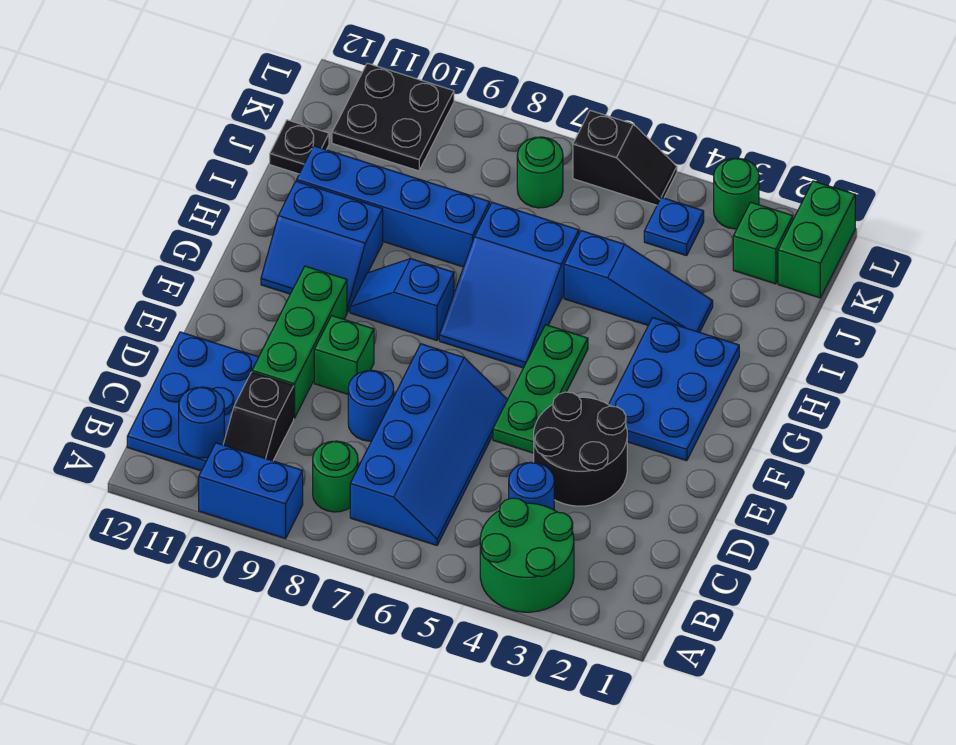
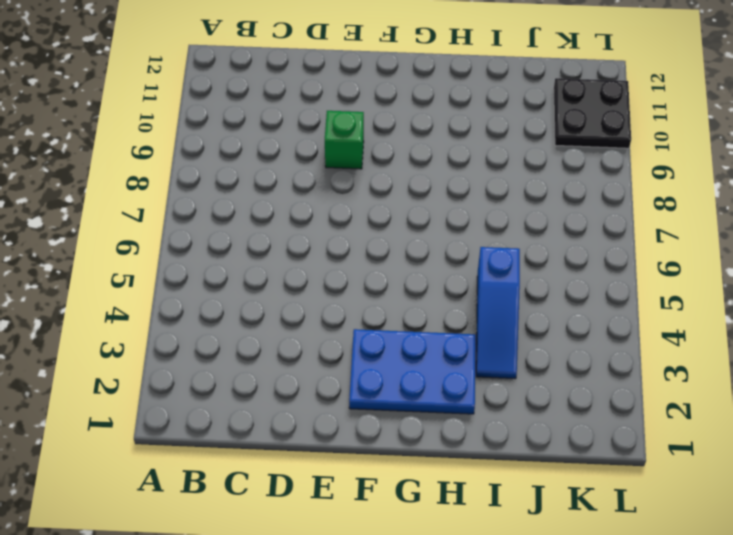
none -> green 2x2 round brick [480,498,574,612]
none -> blue 1x2 brick [199,443,303,539]
none -> blue 2x4 slope [350,344,508,545]

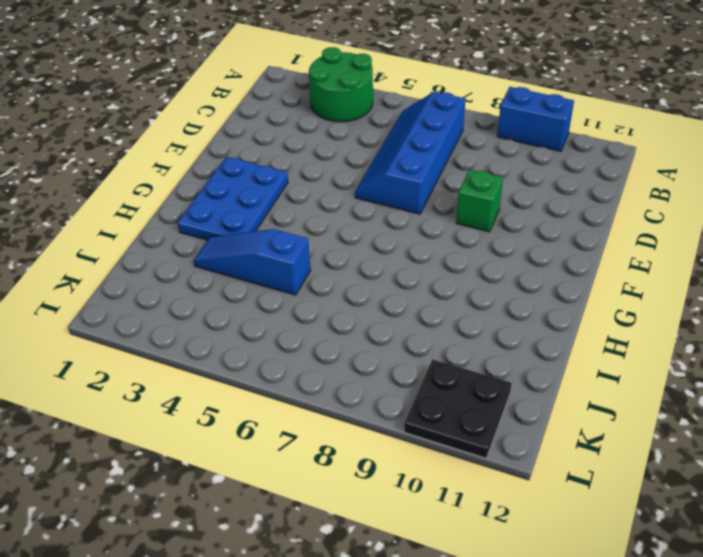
none -> green 1x1 round brick [313,441,358,512]
none -> black 1x2 slope [223,372,294,461]
none -> blue 2x3 plate [127,332,259,471]

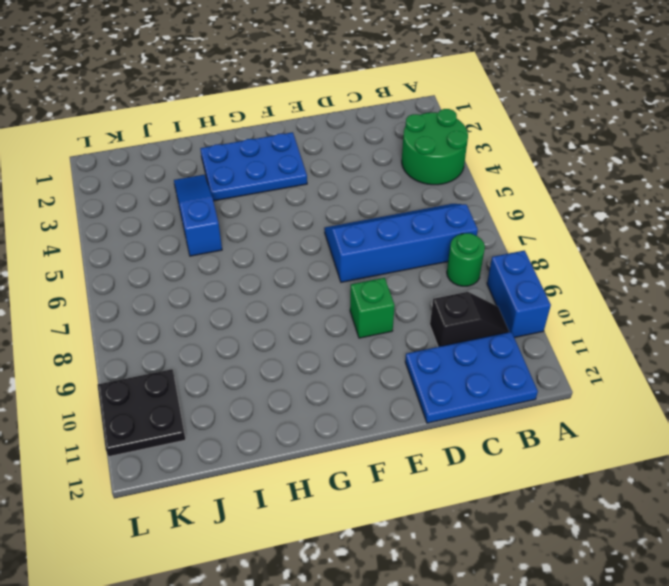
none -> blue 1x1 round brick [509,462,554,510]
none -> black 2x2 round brick [534,392,627,506]
none -> blue 1x1 round brick [348,370,394,441]

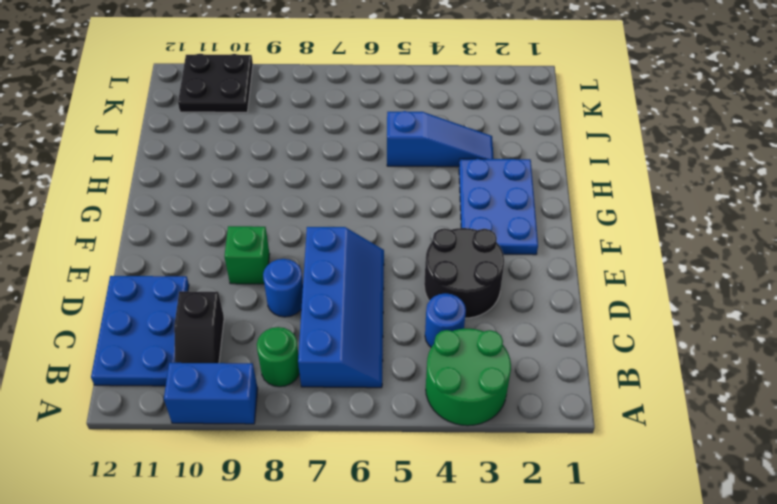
none -> green 1x3 brick [252,266,347,418]
none -> green 1x3 plate [493,325,588,453]
none -> blue 2x3 slope [439,202,579,368]

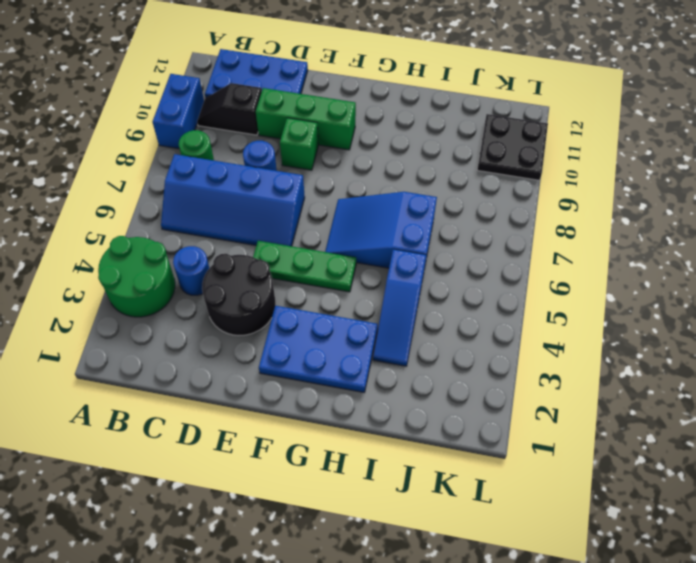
none -> blue 1x2 slope [350,259,454,341]
none -> blue 2x2 slope [261,181,383,312]
none -> blue 1x4 brick [297,146,490,267]

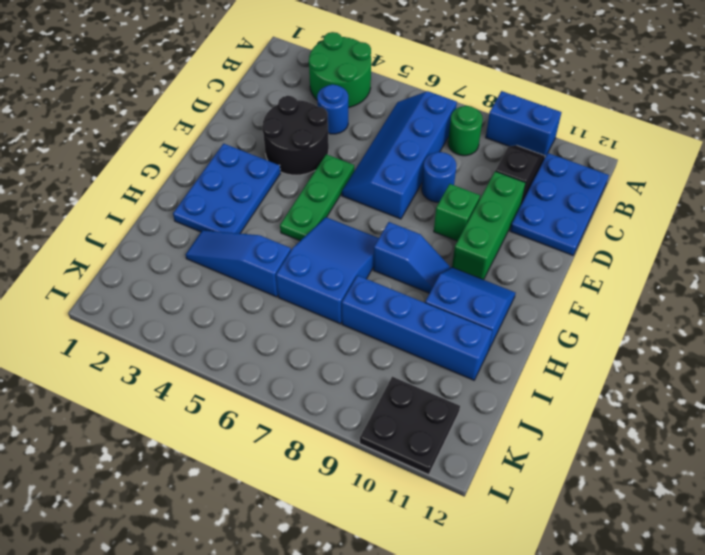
none -> black 1x1 plate [270,120,329,174]
none -> green 1x2 brick [778,181,855,298]
none -> green 1x1 brick [733,202,793,284]

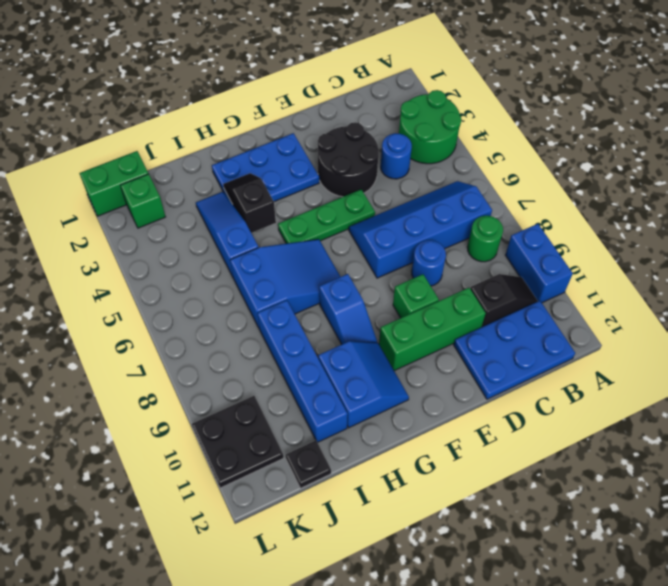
black 1x2 slope [223,173,276,233] -> black 1x2 slope moved to [573,111,677,205]
none -> blue 1x1 plate [644,197,704,256]
none -> green 1x1 round brick [517,137,563,208]
none -> green 1x1 round brick [714,158,759,229]

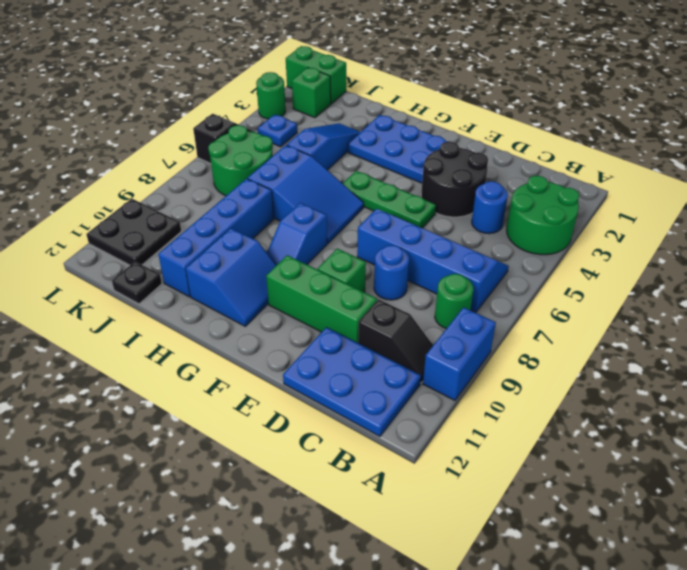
green 2x2 round brick [208,125,273,196] -> green 1x1 round brick [517,137,563,208]
none -> blue 1x1 round brick [179,387,224,458]

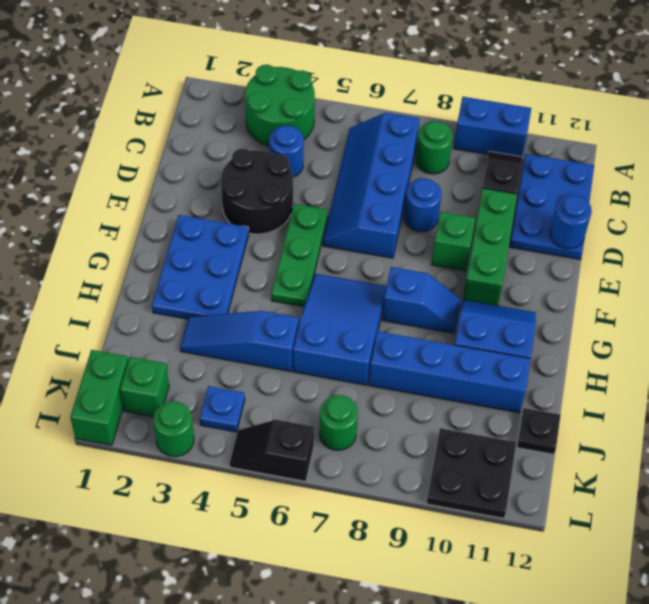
blue 1x1 round brick [550,195,592,249] -> blue 1x1 round brick moved to [179,387,224,458]

